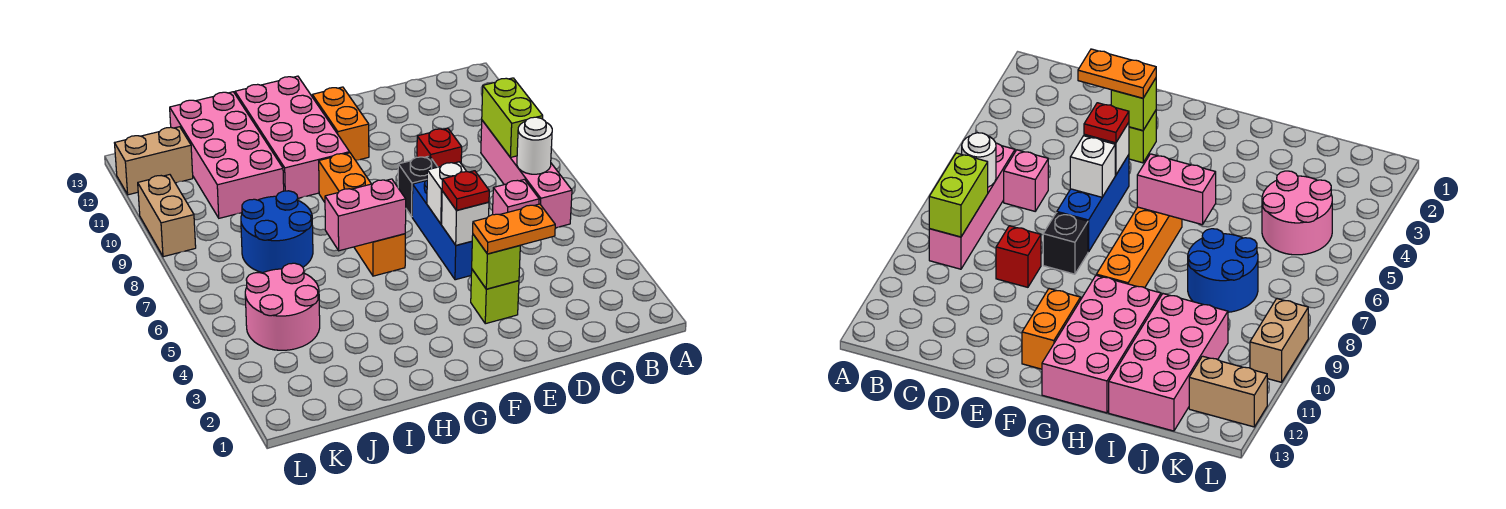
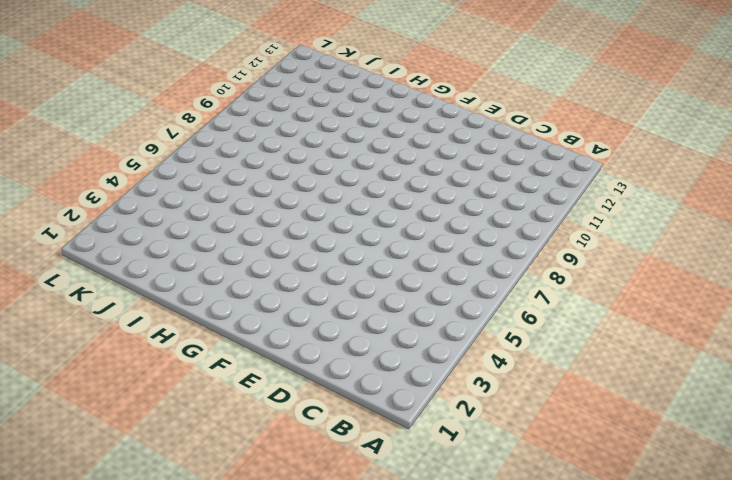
none -> pink 1x4 brick [481,120,572,228]
none -> pink 1x1 brick [493,179,539,215]
none -> red 1x1 brick [417,128,462,167]

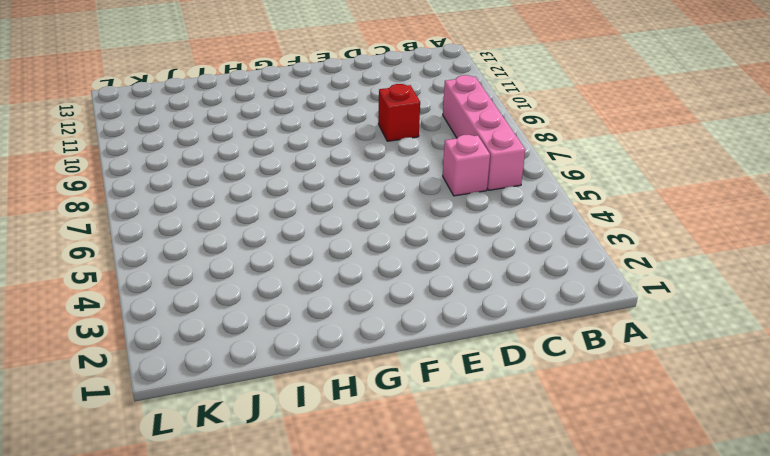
none -> lime 1x1 brick [471,270,519,324]
none -> blue 1x3 brick [412,180,472,280]
none -> black 1x1 brick [398,156,437,216]

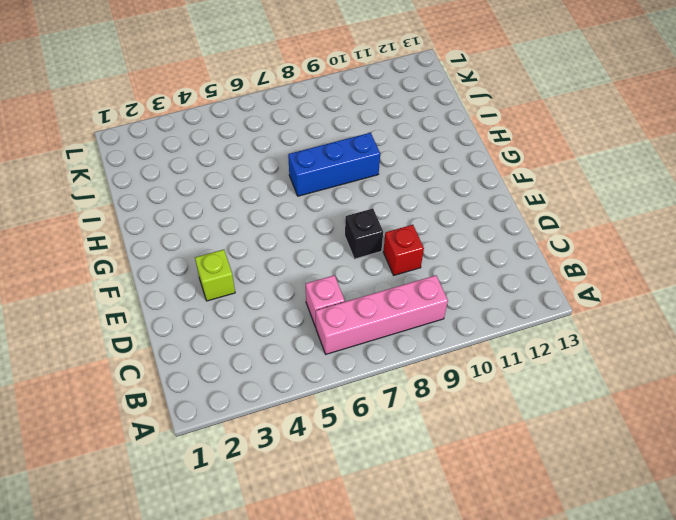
blue 1x3 brick [288,133,380,196] -> blue 1x3 brick moved to [412,180,472,280]
none -> orange 1x2 brick [312,87,369,160]
none -> orange 1x4 brick [319,153,405,276]
none -> pink 2x4 brick [235,76,350,198]

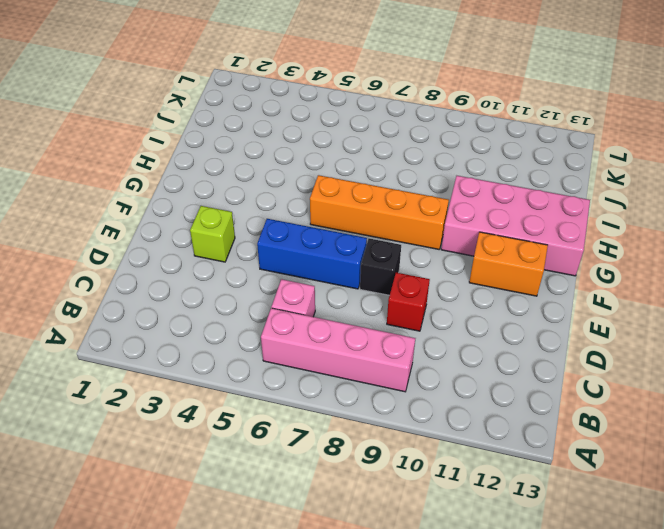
none -> blue 2x2 round brick [241,191,313,273]
none -> pink 2x4 brick [170,92,284,218]
none -> pink 2x2 round brick [245,263,320,350]

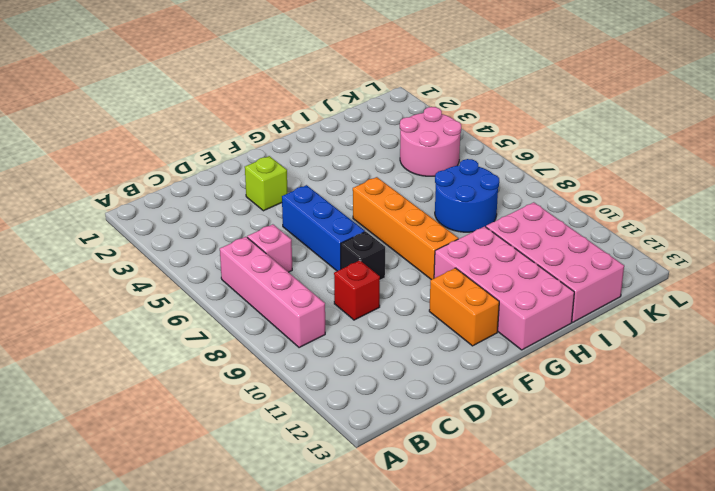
none -> tan 1x2 brick [115,127,193,195]
none -> tan 1x2 brick [138,175,196,257]
none -> white 1x1 round brick [517,117,552,174]

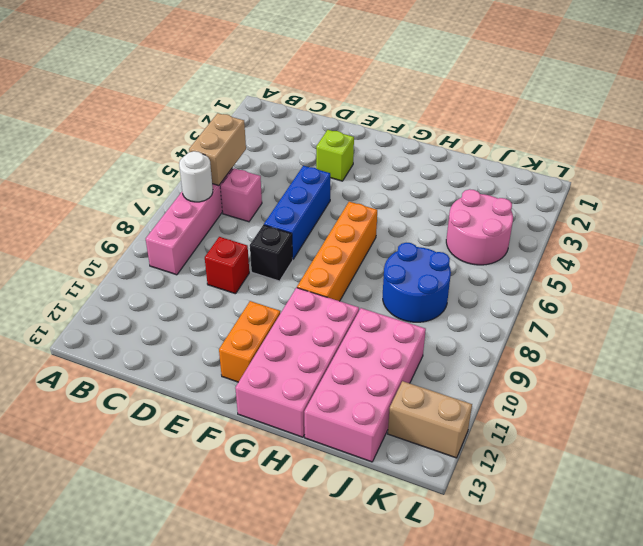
tan 1x2 brick [189,113,246,186] -> tan 1x2 brick moved to [138,175,196,257]
none -> lime 1x2 brick [482,78,543,157]
none -> lime 1x1 brick [472,235,520,289]
none -> white 1x1 brick [442,191,489,245]

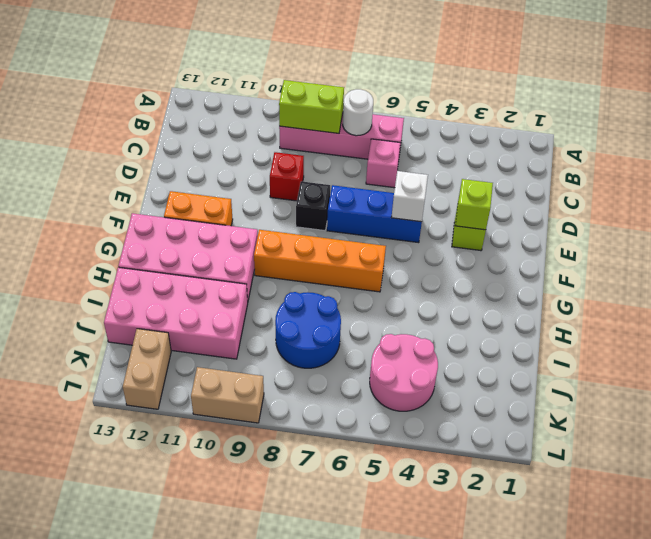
none -> white 1x1 brick [427,162,467,224]
none -> pink 1x2 brick [325,179,406,251]
none -> orange 1x2 plate [473,204,555,254]

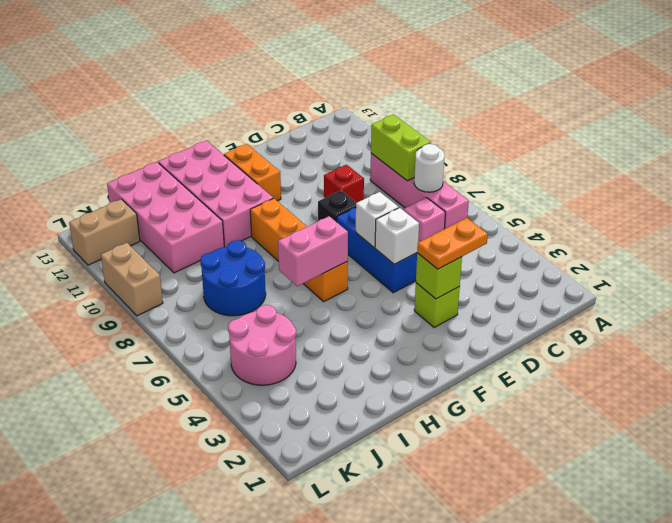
none -> red 1x1 plate [442,171,489,210]

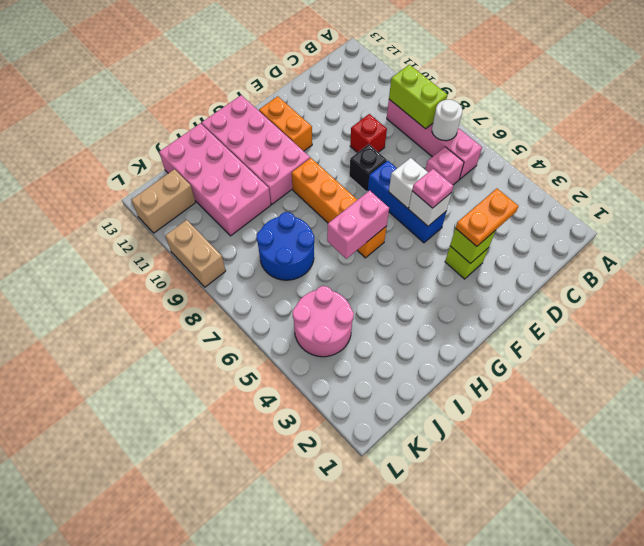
pink 1x1 plate [412,169,453,208] -> red 1x1 plate [442,171,489,210]

